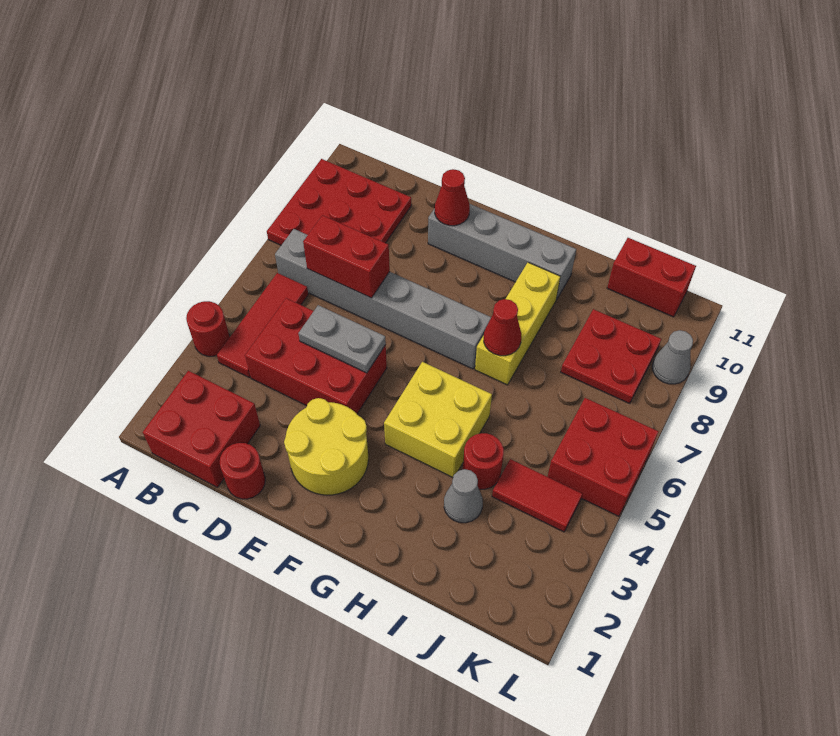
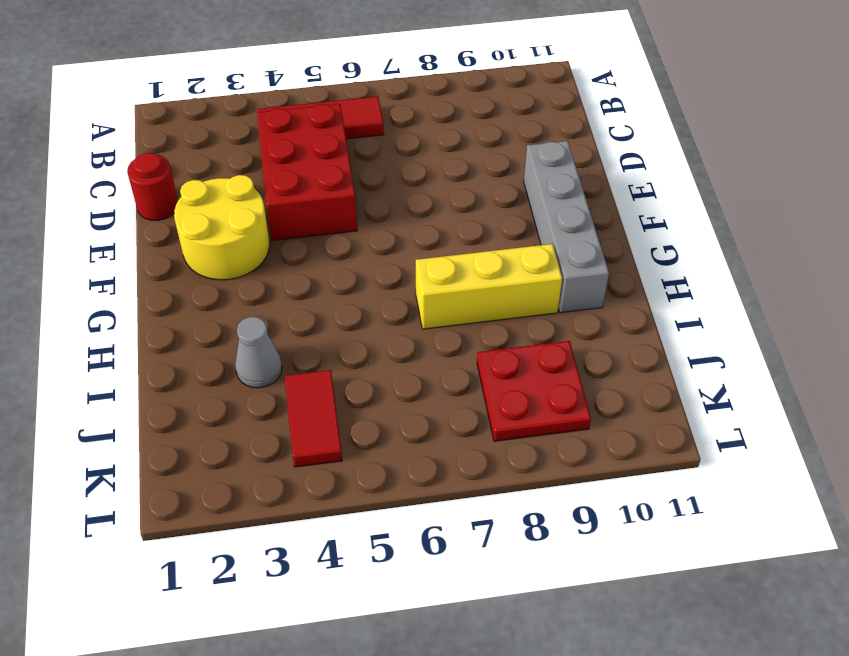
none -> red 1x1 round brick [186,301,230,356]
none -> red 3x3 plate [267,159,411,245]
none -> red 2x2 brick [143,371,260,487]

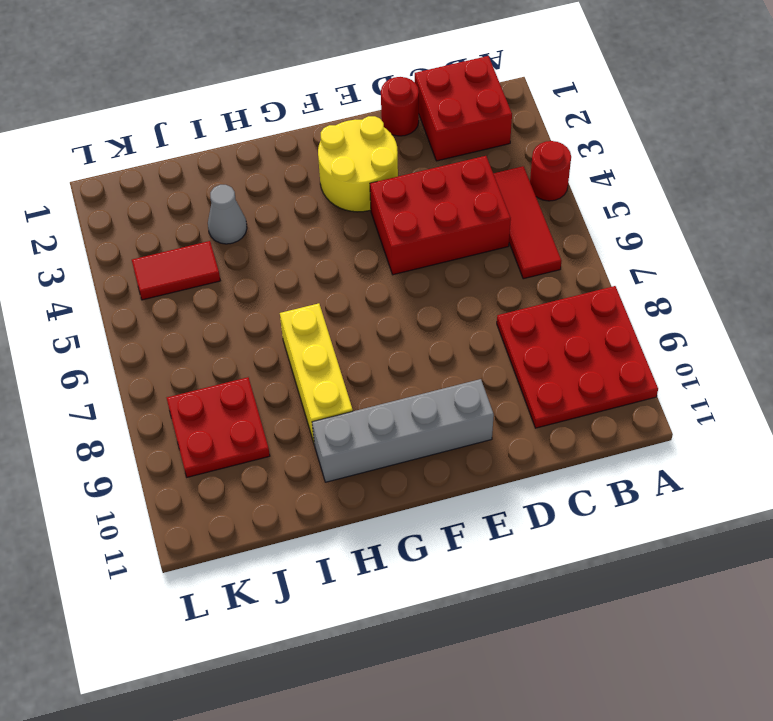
none -> grey 1x6 brick [275,229,491,369]
none -> yellow 2x2 brick [384,362,492,477]
none -> red 1x1 round brick [463,433,504,489]

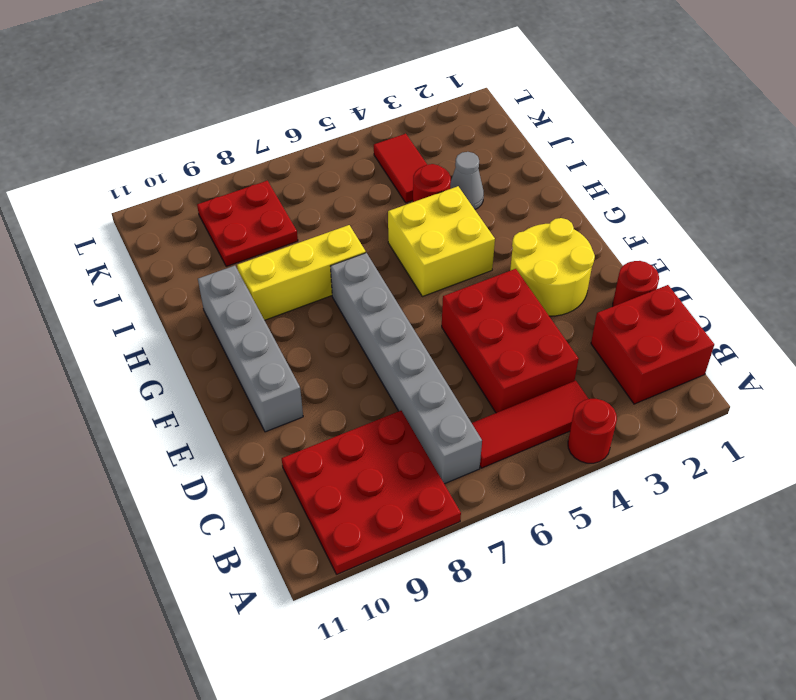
none -> red 1x2 brick [607,238,696,317]
none -> red 2x2 brick [547,398,659,516]
none -> grey 1x1 cone [652,330,693,384]

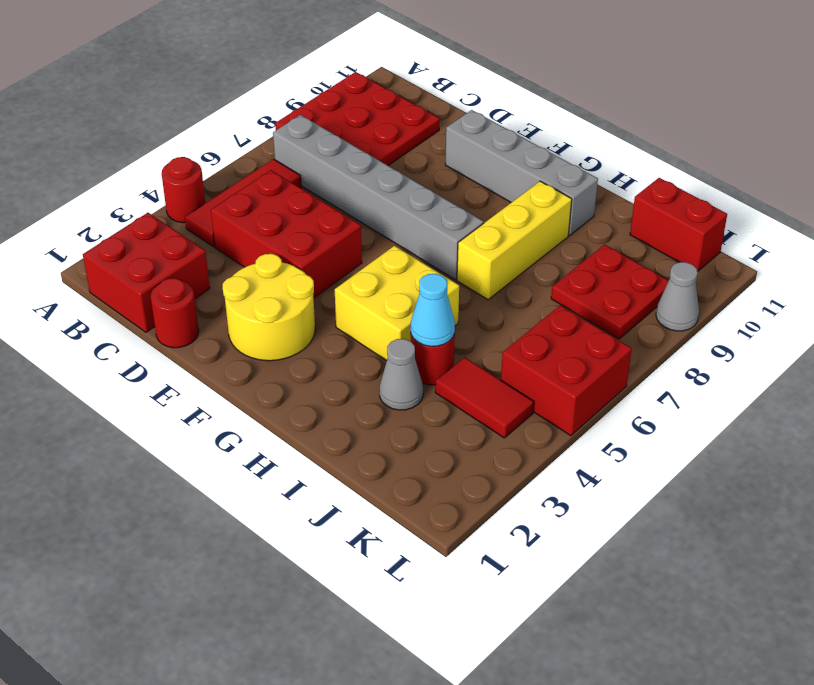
cyan 1x1 cone [411,274,455,346] -> none
none -> red 1x2 brick [303,215,390,298]
none -> grey 1x2 plate [298,305,386,373]
none -> red 1x1 cone [435,169,470,226]

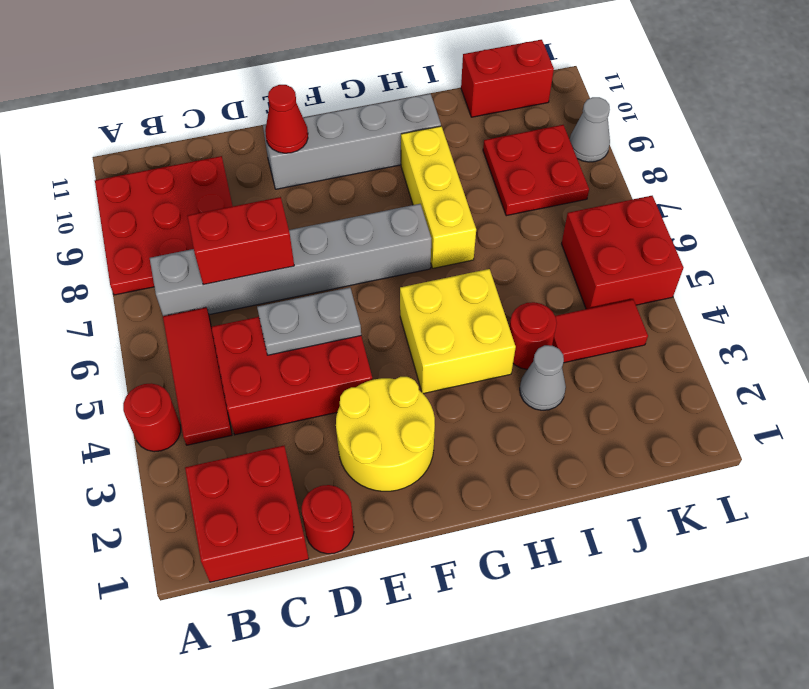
none -> red 1x1 cone [484,299,521,356]

